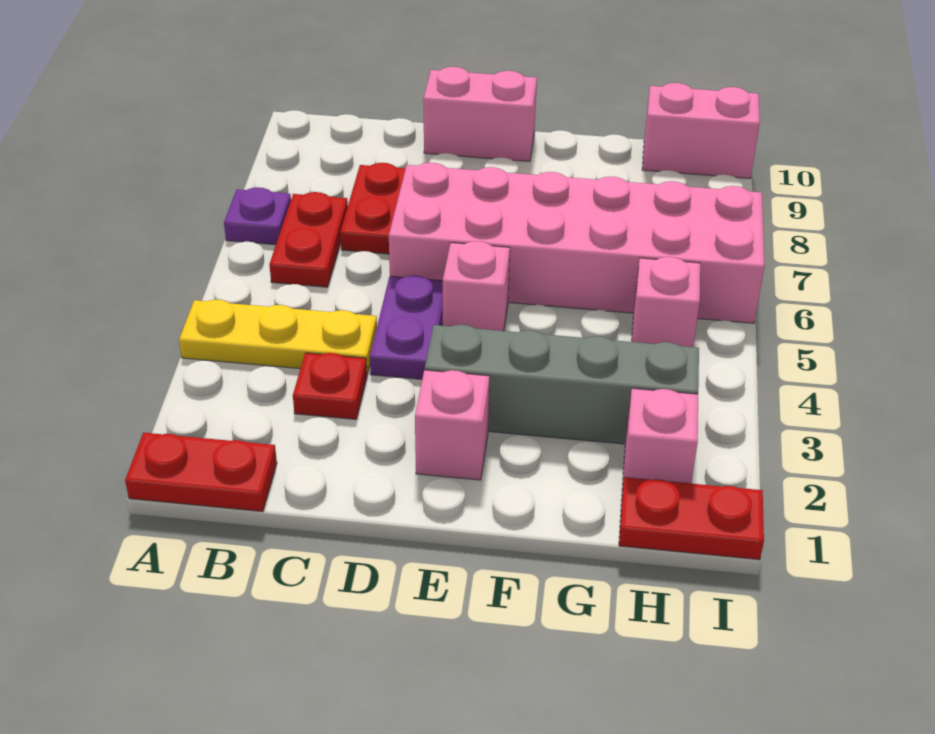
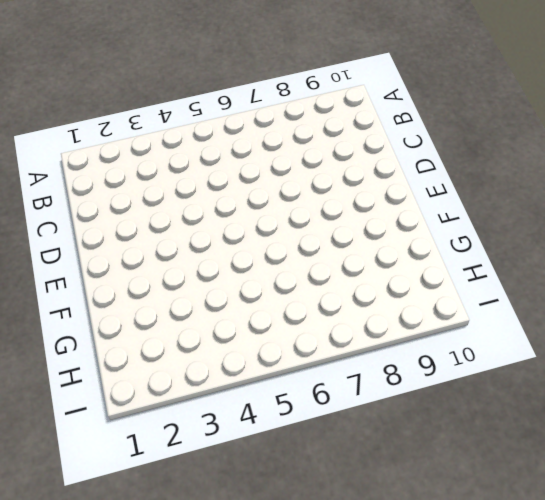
none -> red 1x2 plate [125,433,277,512]
none -> yellow 1x3 plate [179,300,377,374]
none -> purple 1x1 plate [224,187,291,245]

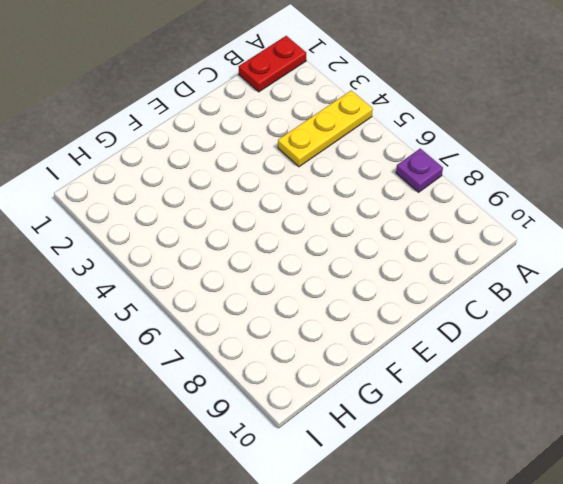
none -> red 1x2 plate [269,192,348,287]
none -> red 1x1 plate [293,353,367,419]
none -> red 1x2 plate [340,163,406,254]

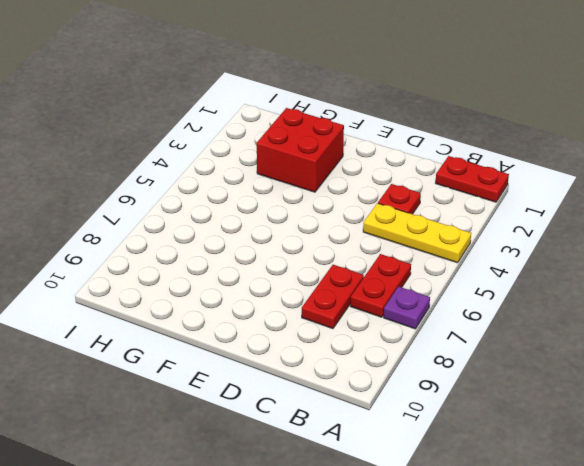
red 2x2 brick [257,108,344,192] -> grey 1x4 brick [425,325,699,444]
none -> purple 1x2 plate [370,275,443,379]
none -> pink 2x6 brick [389,163,764,323]
none -> pink 1x2 brick [423,67,537,161]

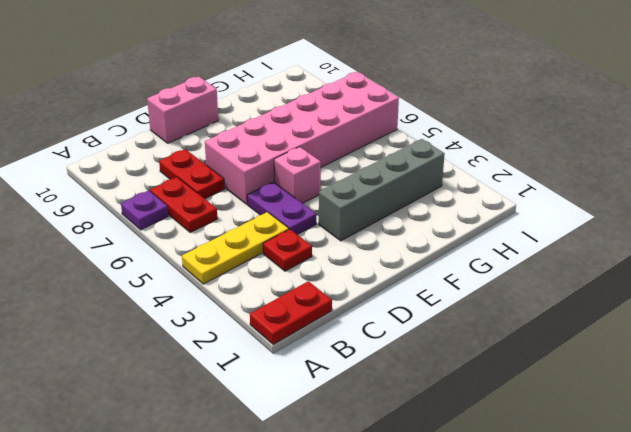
none -> pink 1x1 brick [415,370,490,480]
none -> red 1x2 plate [619,477,764,560]
none -> pink 1x1 brick [622,388,698,490]

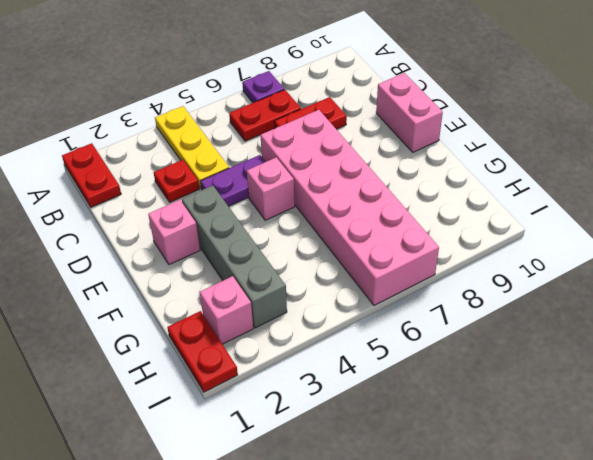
none -> pink 1x1 brick [632,257,700,347]
none -> pink 1x2 brick [642,83,760,178]

